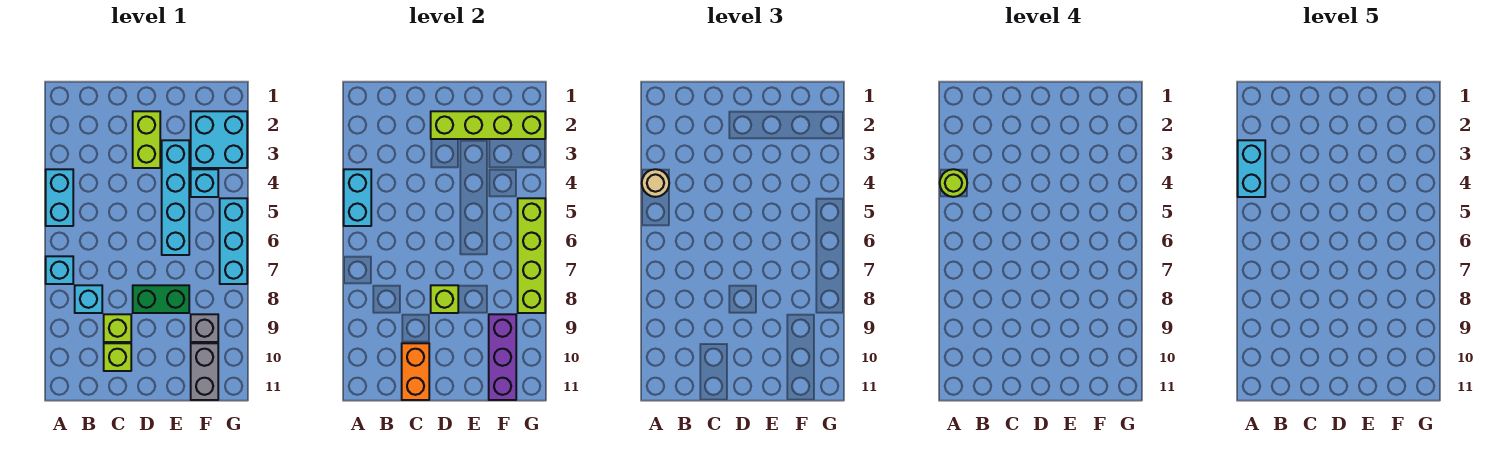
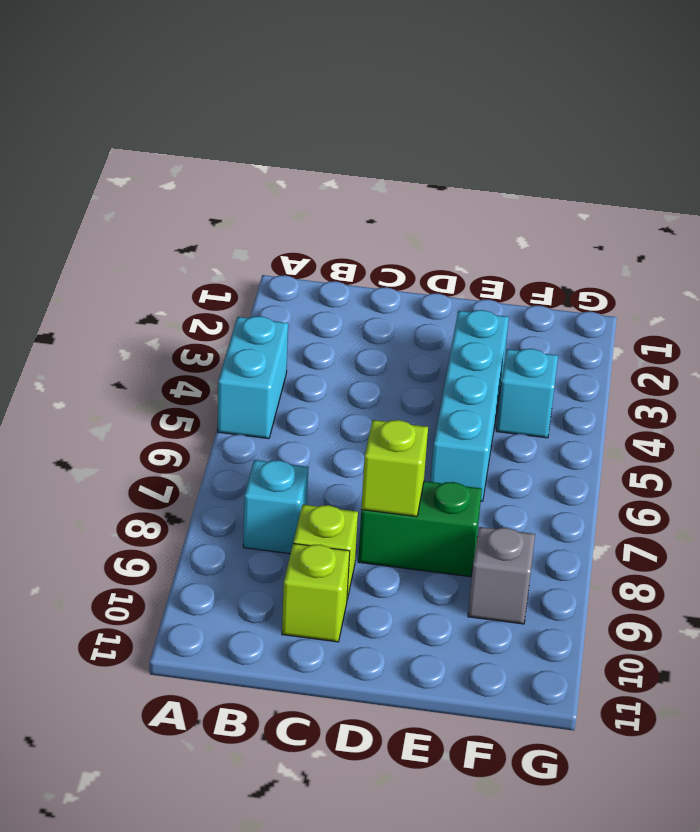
none -> cyan 1x1 brick [46,256,73,284]
none -> lime 1x2 brick [133,111,160,168]
none -> cyan 2x2 brick [191,111,247,168]

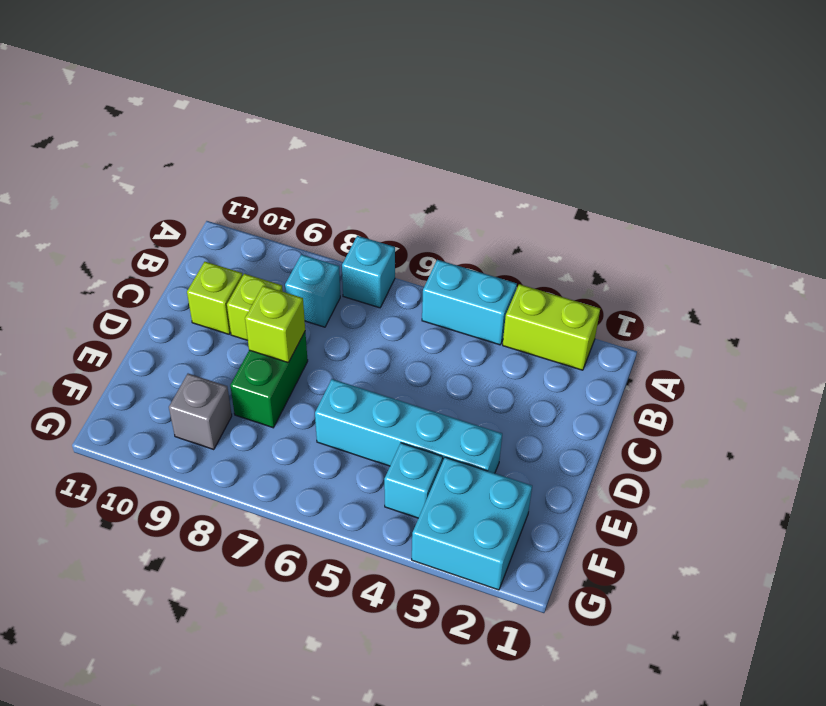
lime 1x2 brick [503,284,600,370] -> lime 1x2 brick moved to [133,111,160,168]
none -> grey 1x2 brick [191,343,218,400]
none -> cyan 1x3 brick [220,198,247,284]
none -> cyan 1x2 brick [344,169,371,226]

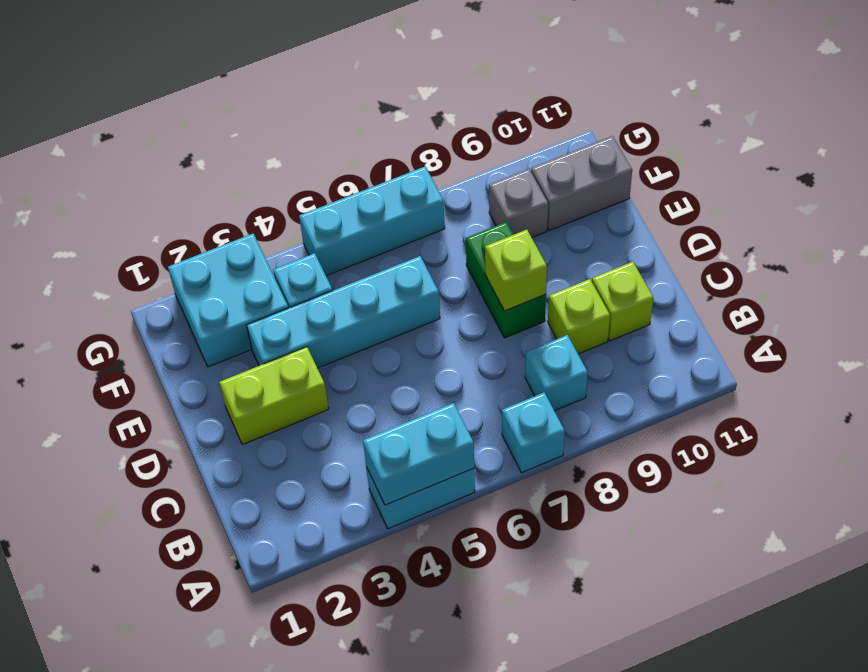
none -> orange 1x2 brick [402,343,429,400]
none -> lime 1x4 brick [431,111,545,139]
none -> purple 1x3 brick [489,314,516,400]

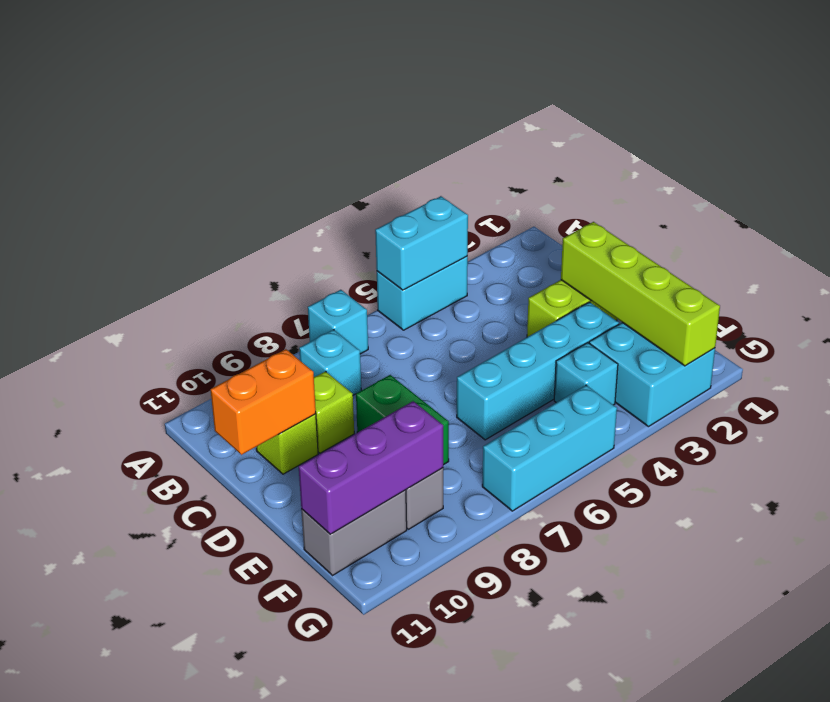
none -> lime 1x1 brick [431,285,458,313]
none -> lime 1x4 brick [518,198,545,313]
none -> tan 1x1 round brick [642,169,669,197]

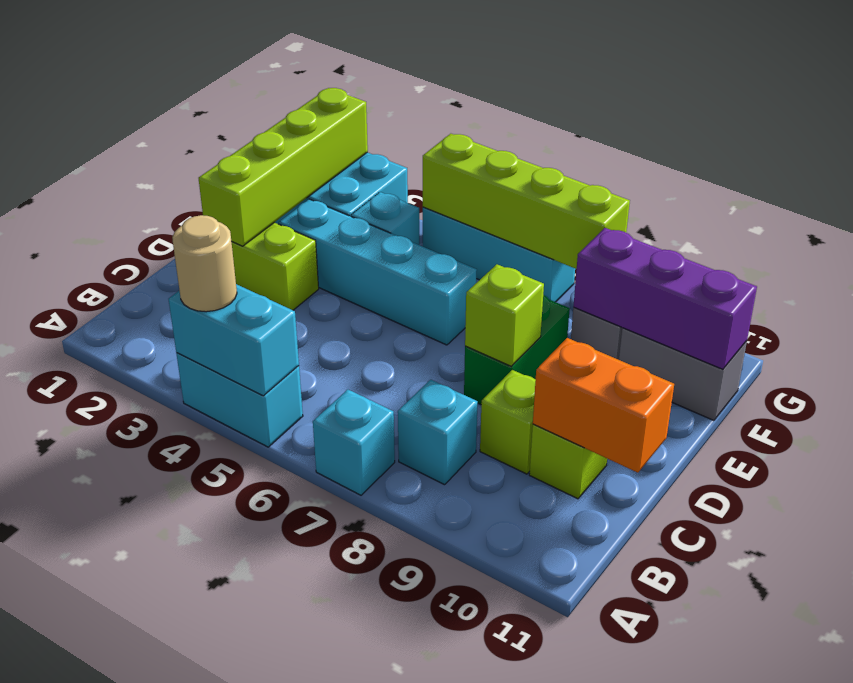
none -> lime 1x1 round brick [940,169,967,197]
none -> cyan 1x2 brick [1238,140,1265,197]

